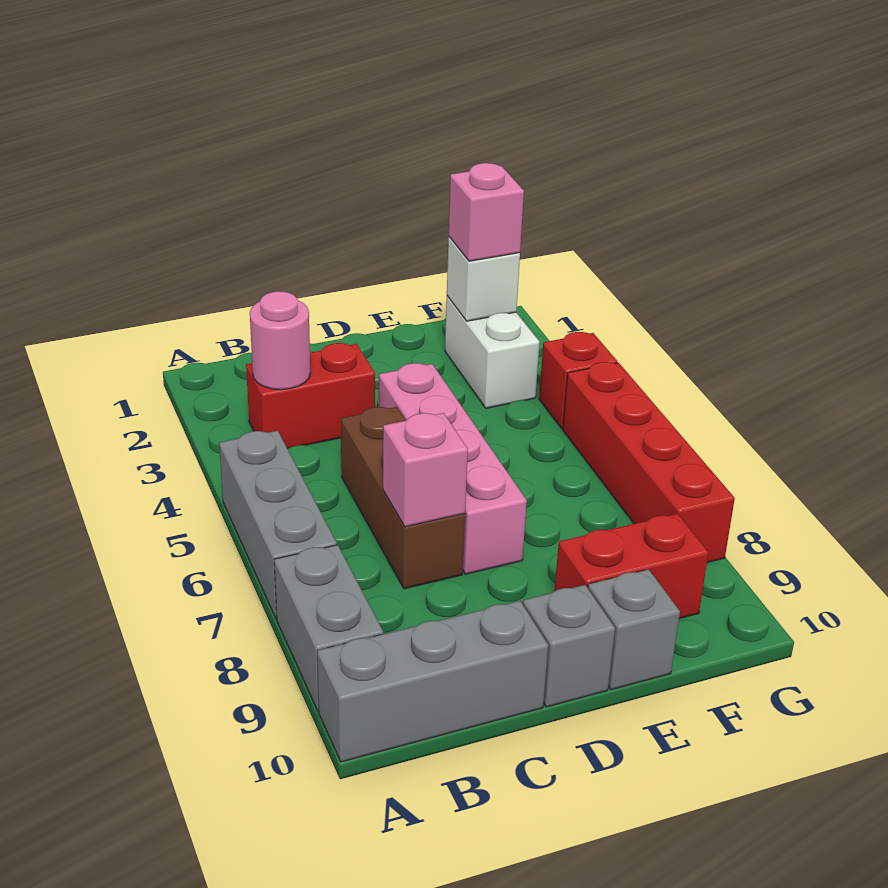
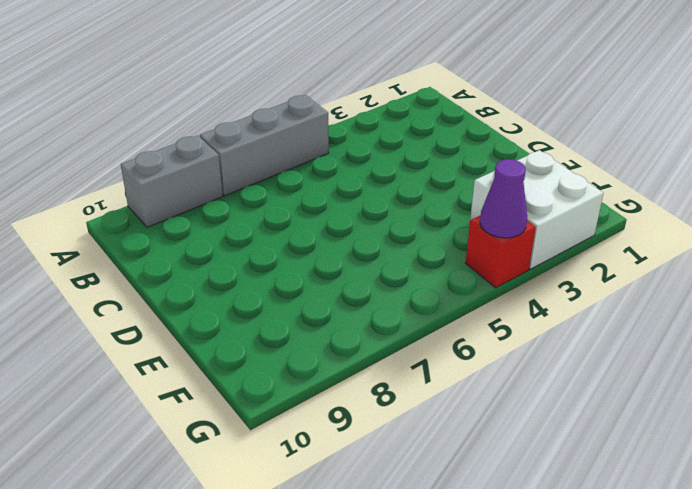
white 2x2 brick [470,150,603,269] -> white 1x2 brick [445,296,539,408]
purple 1x1 cone [480,159,527,238] -> none
none -> grey 1x3 brick [317,601,548,762]
none -> red 1x2 brick [246,343,375,449]
none -> brown 1x3 brick [341,407,465,589]

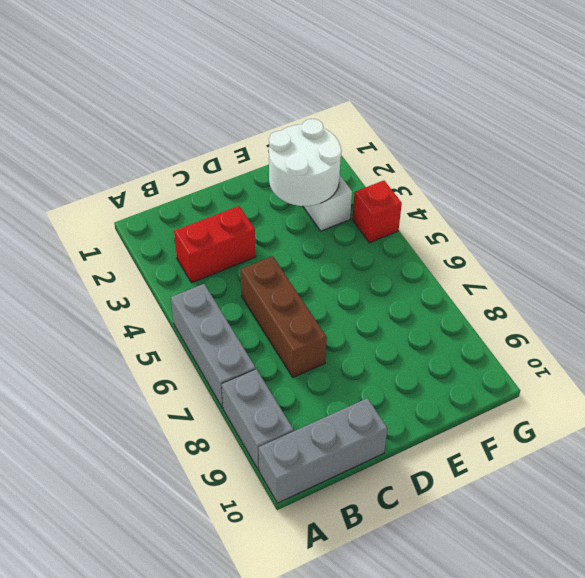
white 2x2 round brick [269,119,342,206] -> white 1x1 brick [447,237,520,321]
none -> pink 1x4 brick [379,363,527,574]
none -> grey 1x1 brick [523,585,615,707]
none -> red 1x2 brick [554,514,709,618]

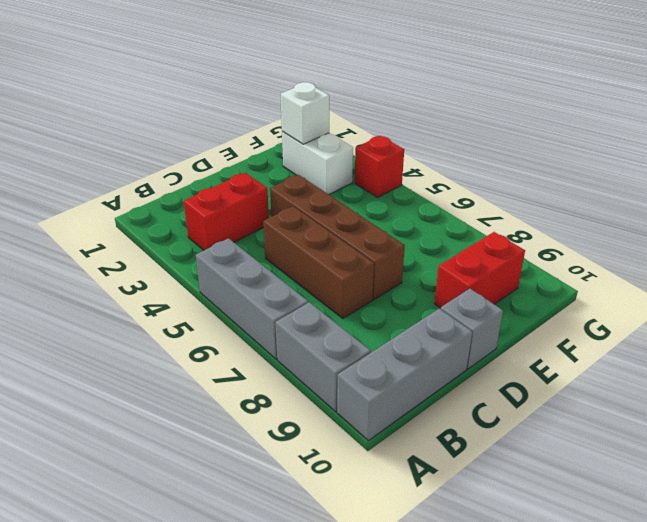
brown 1x4 brick [270,175,405,300] -> pink 1x4 brick [379,363,527,574]
none -> grey 1x1 brick [588,569,680,690]
none -> red 1x4 brick [563,362,735,562]
none -> pink 1x1 round brick [250,291,310,390]

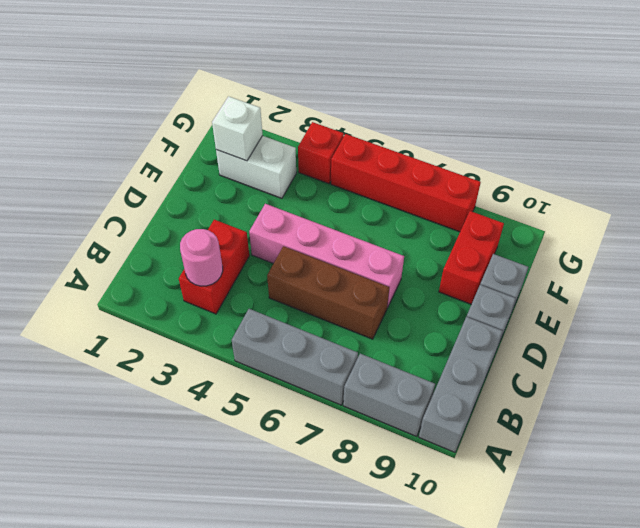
none -> pink 1x1 brick [383,413,468,527]
none -> pink 1x1 brick [449,163,524,261]

